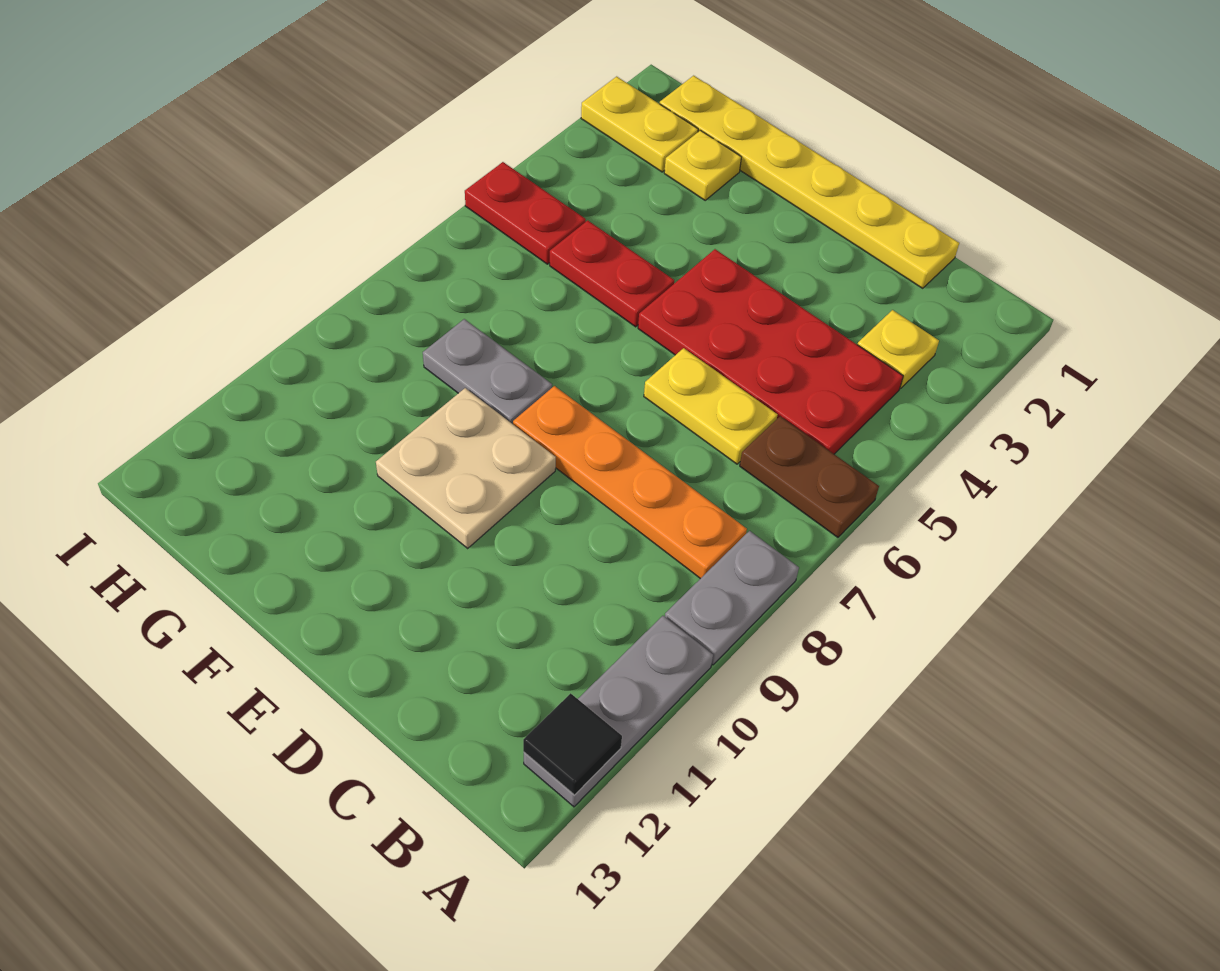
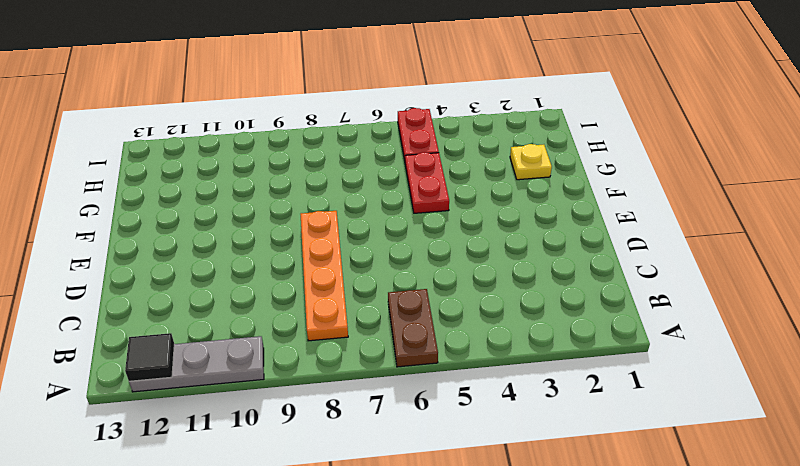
none -> grey 1x2 plate [665,531,799,665]
none -> yellow 1x1 plate [857,310,939,389]
none -> red 2x4 plate [638,249,903,454]

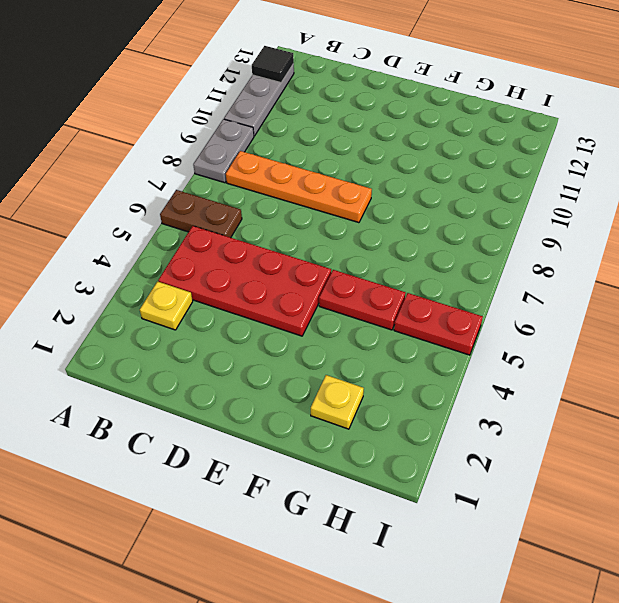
none -> yellow 1x6 plate [660,76,959,288]
none -> yellow 1x2 plate [644,348,778,464]
none -> tan 2x2 plate [376,388,556,548]

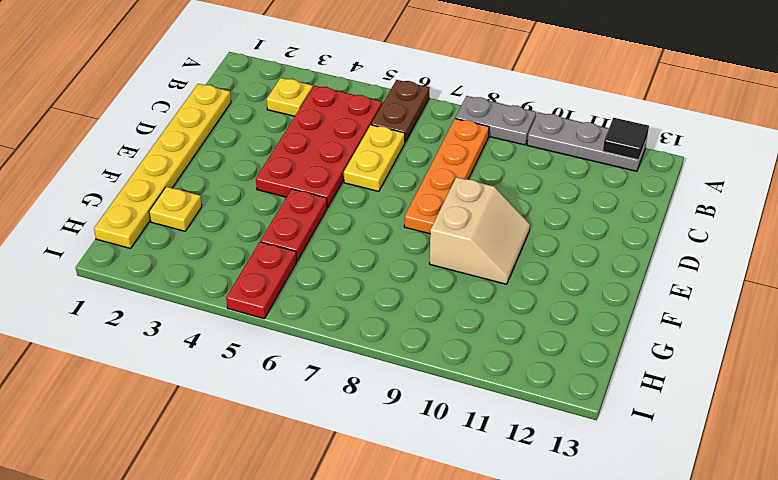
tan 2x2 slope [429,177,530,284] -> tan 2x2 plate [376,388,556,548]
none -> grey 1x2 plate [423,319,552,424]
none -> yellow 1x2 plate [581,76,698,172]

